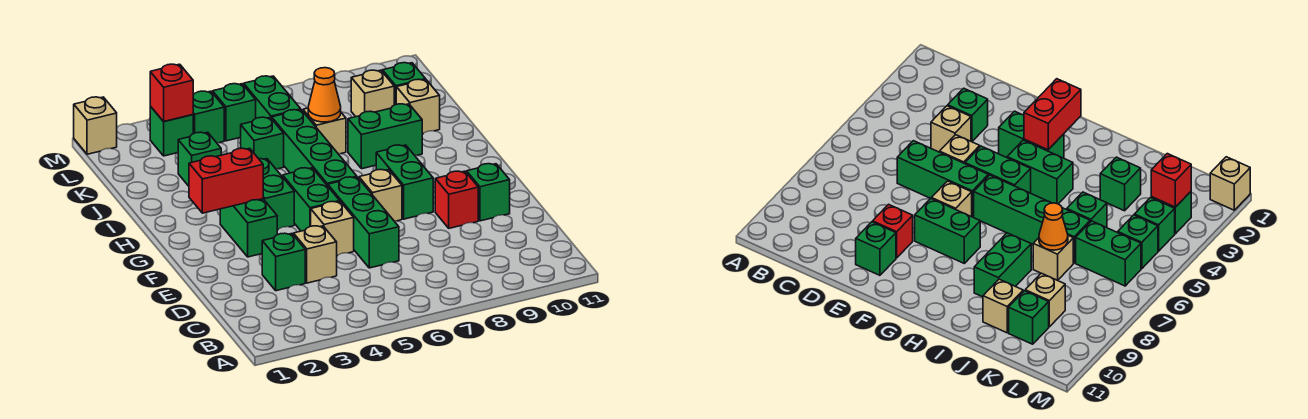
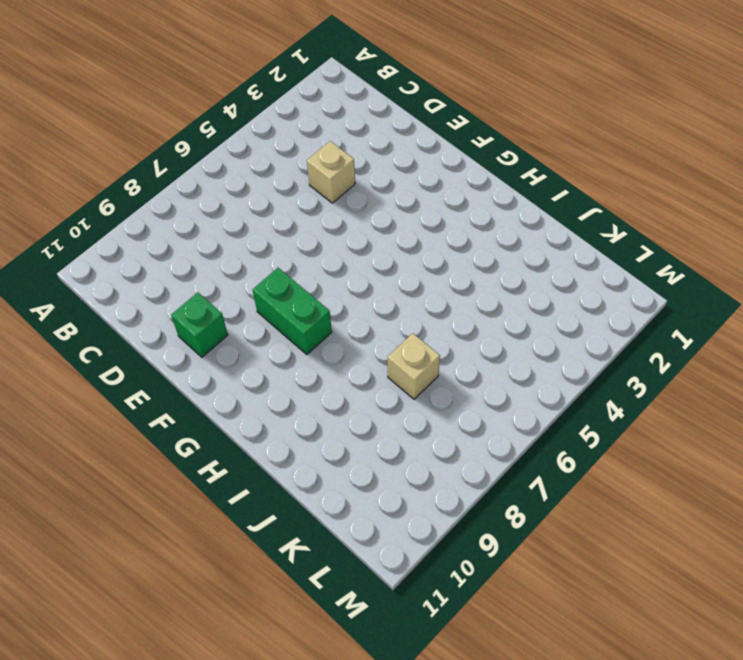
none -> green 1x1 brick [262,233,305,291]
none -> green 1x3 brick [328,177,399,268]
none -> tan 1x1 brick [311,202,354,256]

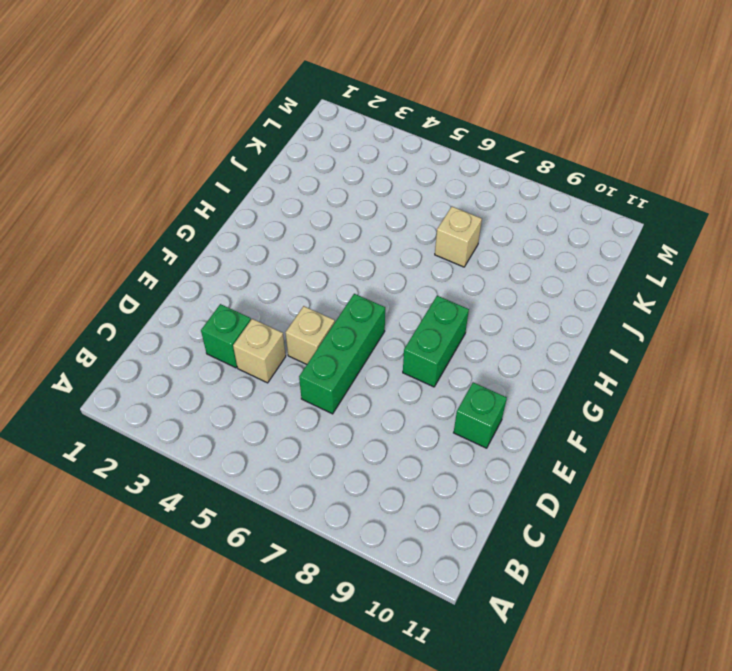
none -> red 1x1 brick [435,171,478,228]
none -> green 1x2 brick [220,199,278,257]
none -> green 1x2 brick [283,168,340,231]

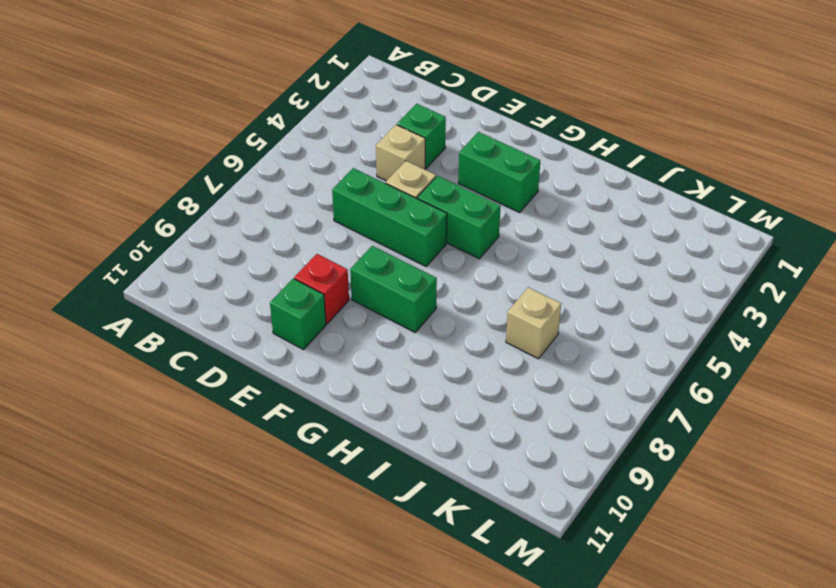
none -> tan 1x1 brick [359,170,402,221]
none -> green 1x2 brick [259,159,294,230]
none -> green 1x4 brick [272,110,357,186]

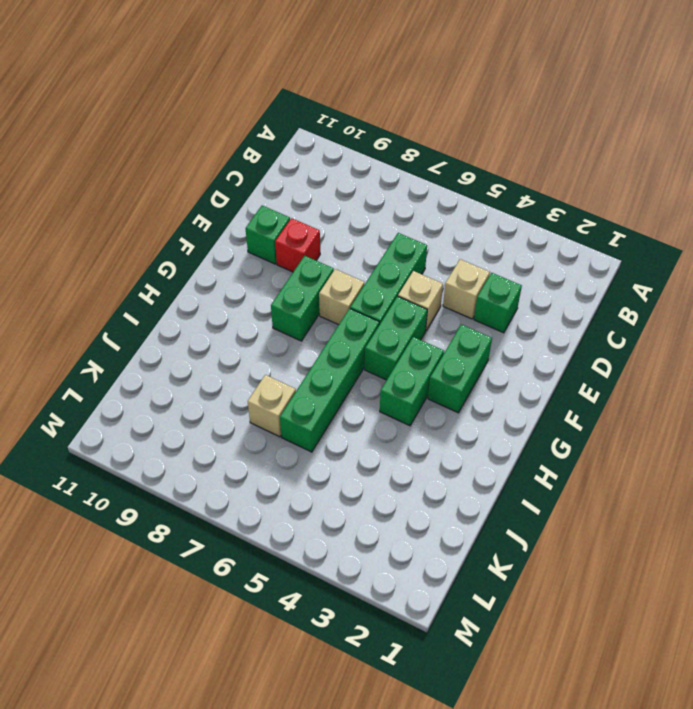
none -> green 1x2 brick [348,104,422,169]
none -> green 1x1 brick [178,132,221,186]
none -> green 1x1 brick [241,117,284,169]

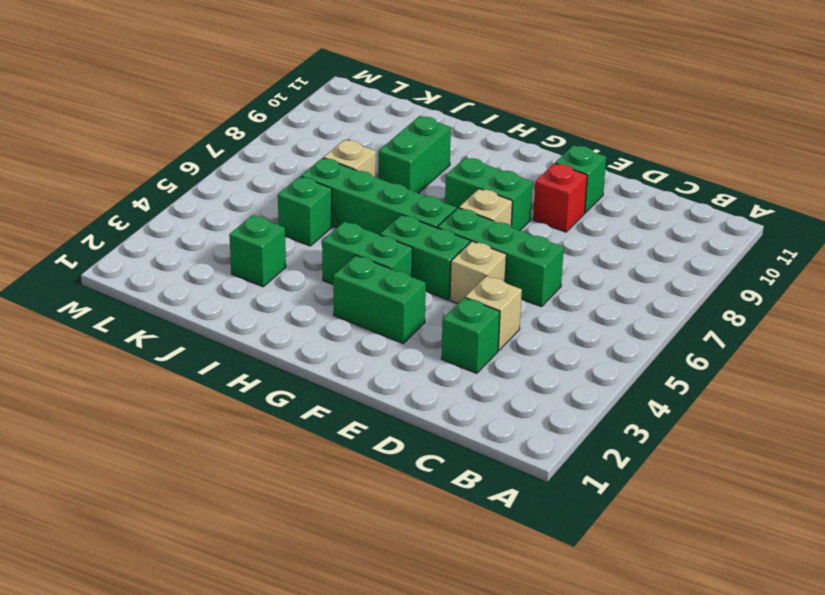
none -> tan 1x1 brick [396,79,440,134]
none -> green 1x2 brick [244,76,301,119]
none -> tan 1x1 brick [351,70,394,117]

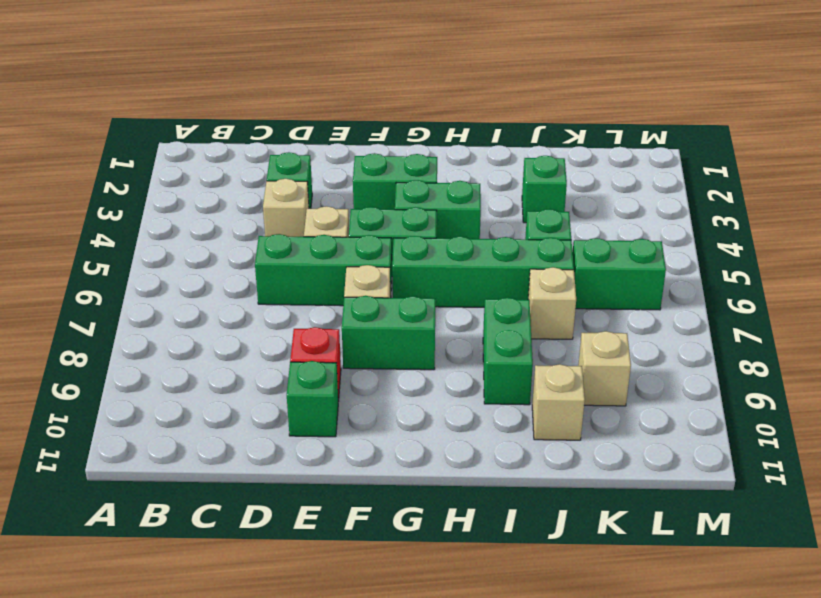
none -> green 1x1 brick [382,63,426,105]
none -> green 1x1 brick [150,106,193,156]
none -> green 1x1 brick [193,91,224,143]

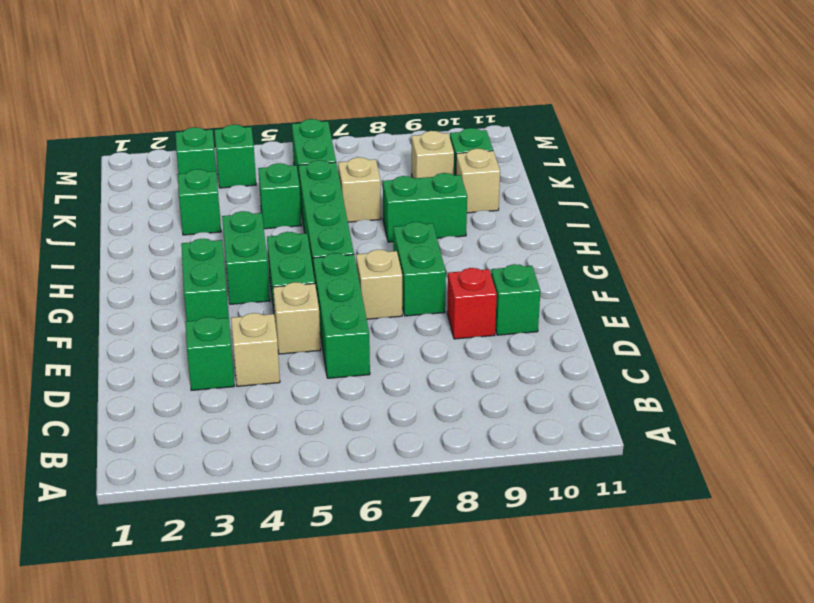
none -> green 1x1 brick [213,84,256,141]
none -> tan 1x1 brick [74,97,117,154]
none -> red 1x2 brick [189,148,263,213]

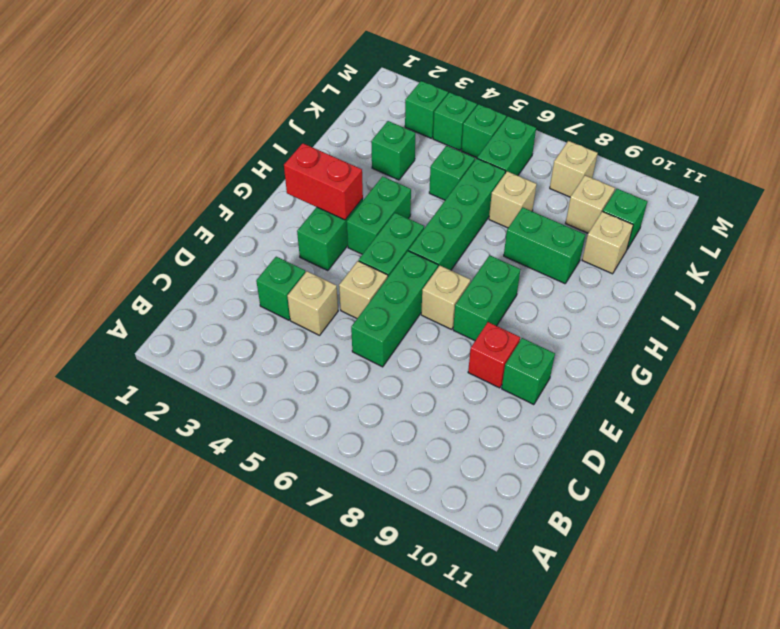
tan 1x1 brick [550,141,598,197] -> tan 1x1 brick moved to [74,97,117,154]
none -> orange 1x1 cone [308,68,341,122]
none -> red 1x1 brick [150,64,193,122]

